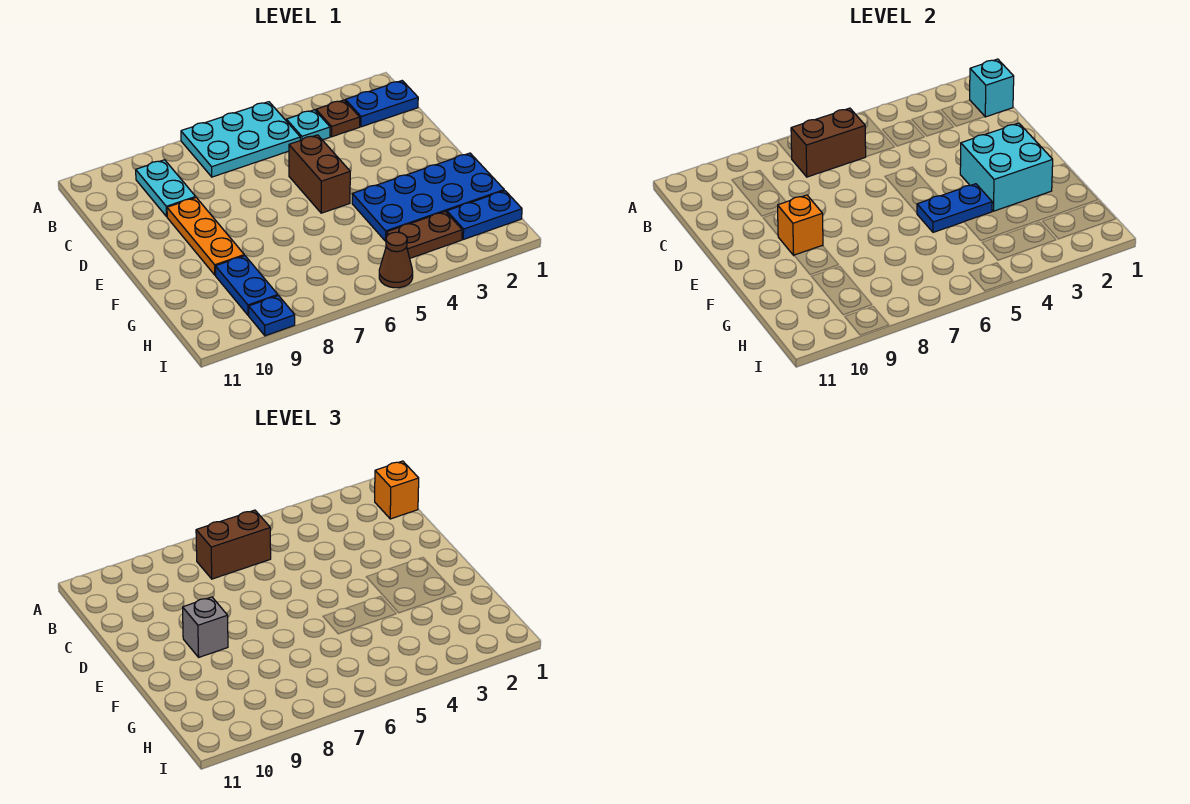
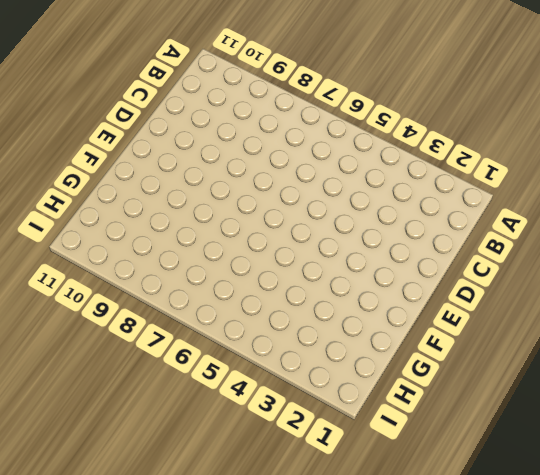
none -> cyan 2x3 plate [181,102,300,177]
none -> blue 1x2 plate [345,81,418,127]
none -> brown 1x1 plate [316,100,360,137]

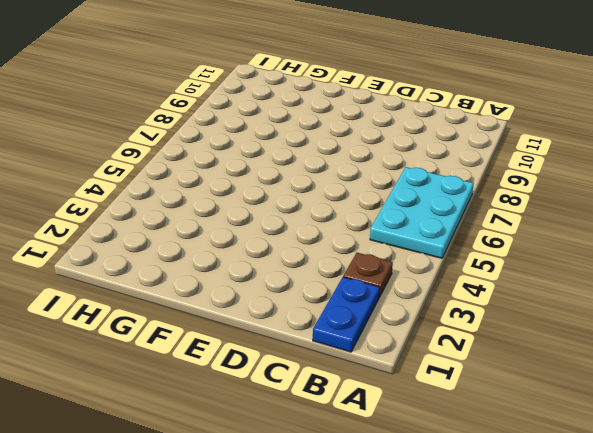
none -> cyan 1x1 plate [286,110,330,140]
none -> cyan 1x2 plate [136,160,196,216]
none -> brown 1x2 brick [289,135,350,213]

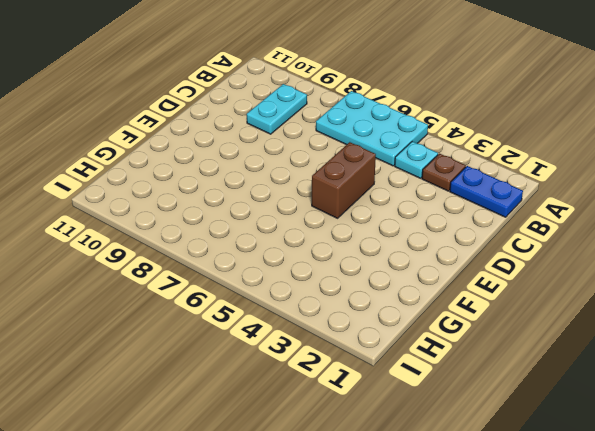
none -> orange 1x3 plate [167,198,244,275]
none -> blue 2x4 plate [352,153,504,241]
none -> blue 1x2 plate [215,256,278,315]

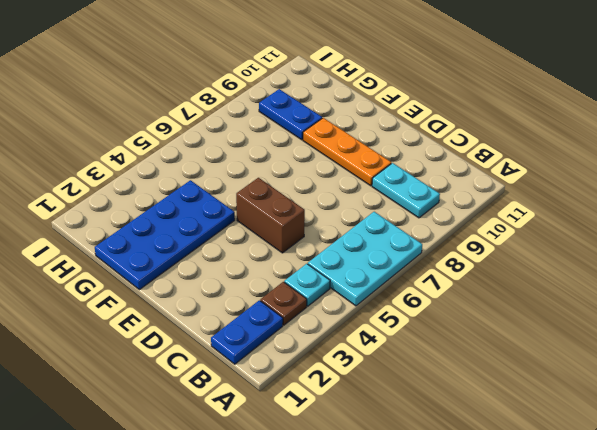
none -> blue 1x2 plate [447,191,522,239]
none -> brown 1x2 plate [386,211,462,258]
none -> brown 1x1 cone [379,232,413,288]

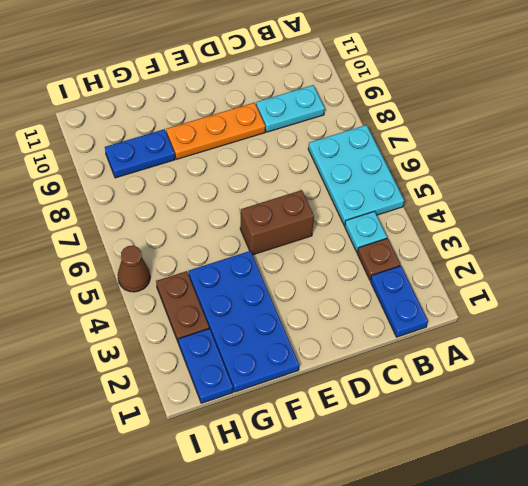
none -> blue 1x1 plate [249,296,295,336]
none -> cyan 1x1 brick [970,59,1014,117]
none -> brown 1x2 brick [791,108,866,177]

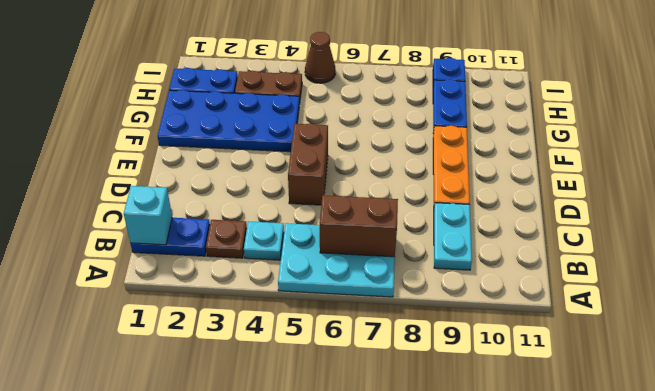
none -> cyan 2x2 brick [960,123,1053,211]
none -> orange 1x1 brick [778,195,823,255]
none -> blue 1x2 plate [917,184,992,232]

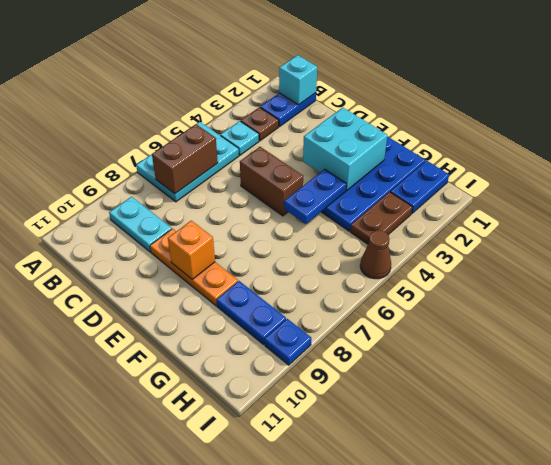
none -> orange 1x1 brick [375,461,419,519]
none -> brown 1x2 brick [196,510,271,579]
none -> grey 1x1 brick [183,597,228,657]

